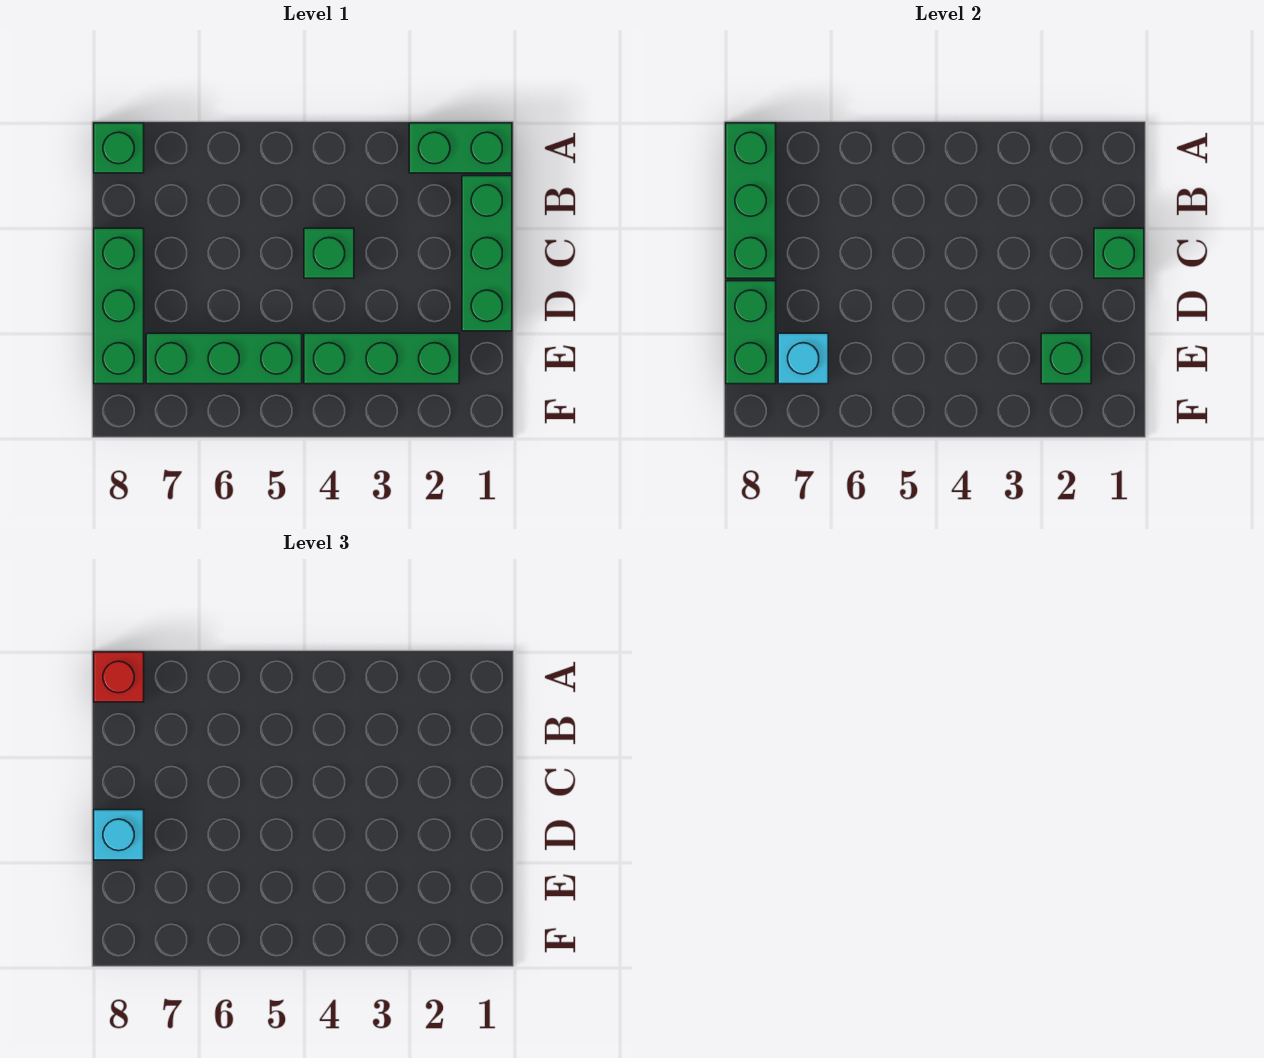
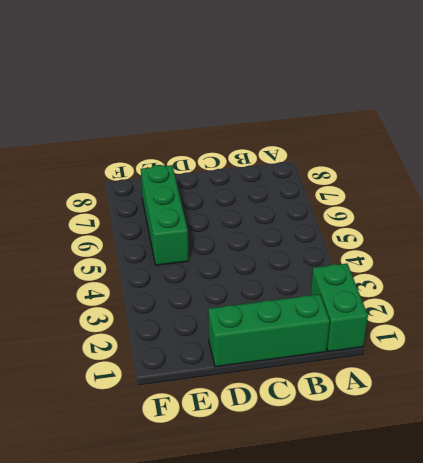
none -> green 1x1 brick [94,123,144,173]
none -> green 1x1 brick [304,228,354,278]
none -> green 1x3 brick [94,228,144,384]

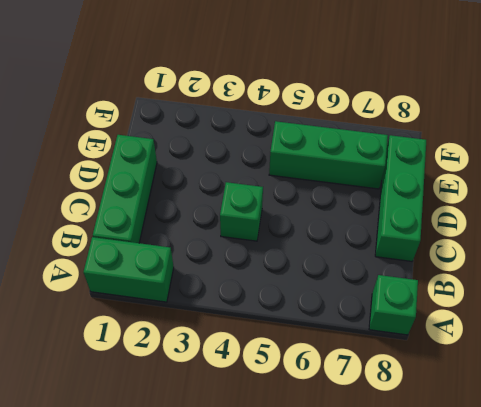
none -> green 1x3 brick [304,333,459,384]
none -> green 1x3 brick [726,123,776,278]
none -> green 1x1 brick [1094,228,1144,278]

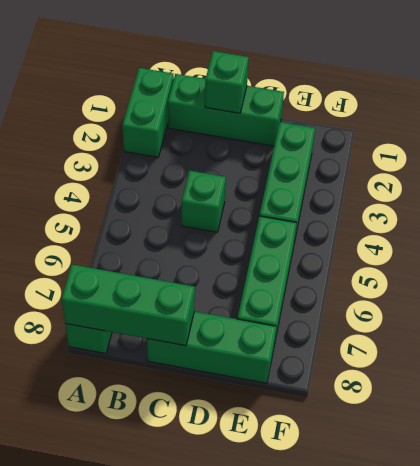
none -> green 1x2 brick [726,281,776,384]
none -> green 1x1 brick [1041,333,1091,384]
none -> cyan 1x1 brick [778,333,828,384]

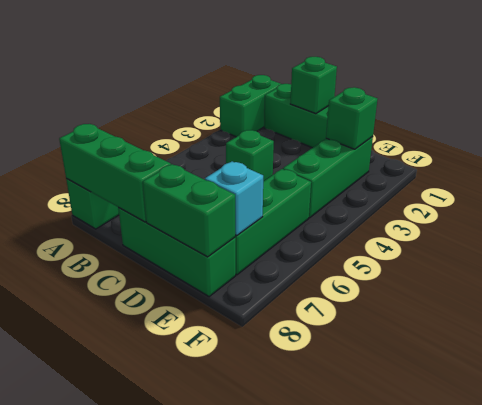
none -> red 1x1 brick [94,652,144,702]
none -> cyan 1x1 brick [94,810,144,860]

